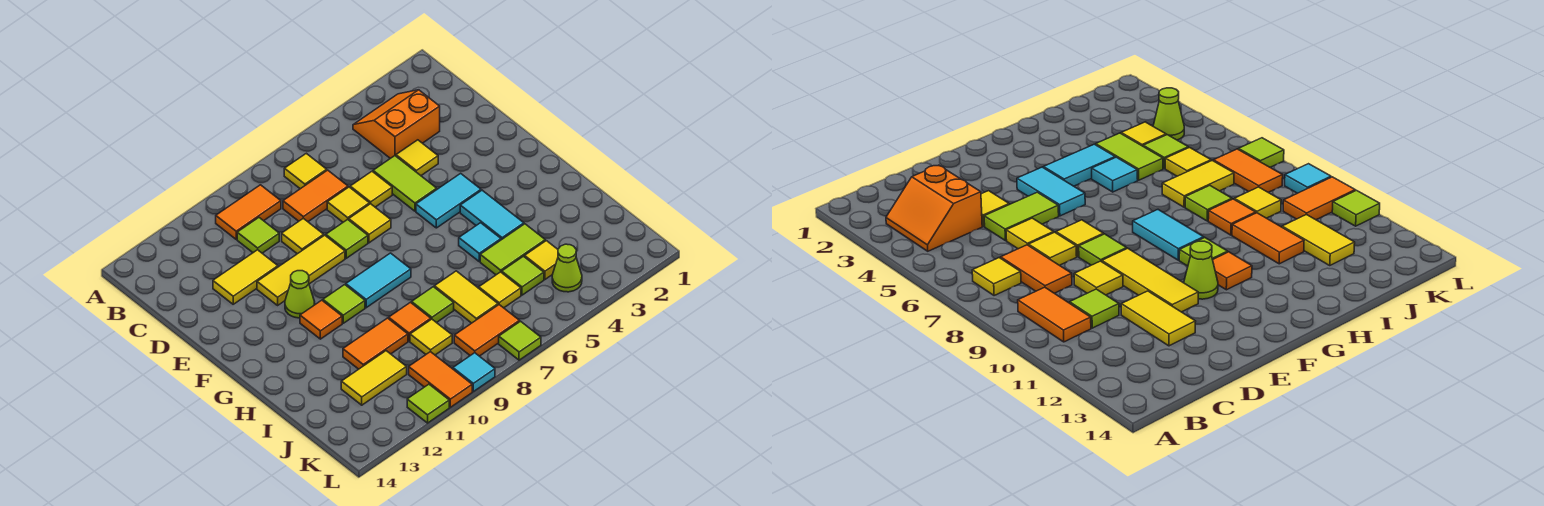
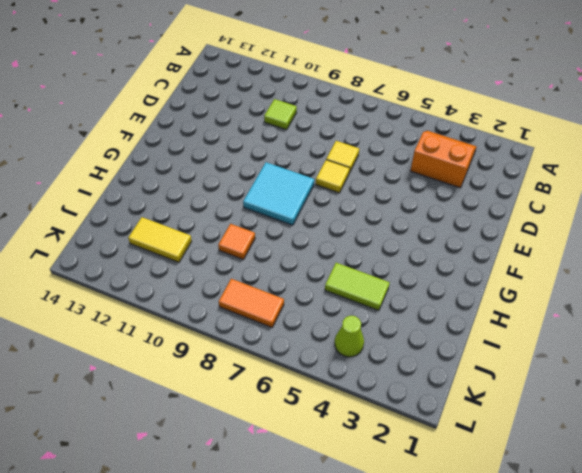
cyan 2x2 tile [243,162,314,225] -> cyan 1x2 tile [346,253,411,308]
none -> yellow 1x1 tile [284,153,327,189]
none -> orange 1x2 tile [216,185,281,239]
none -> orange 1x2 tile [283,170,348,222]
none -> yellow 1x1 tile [396,140,438,175]

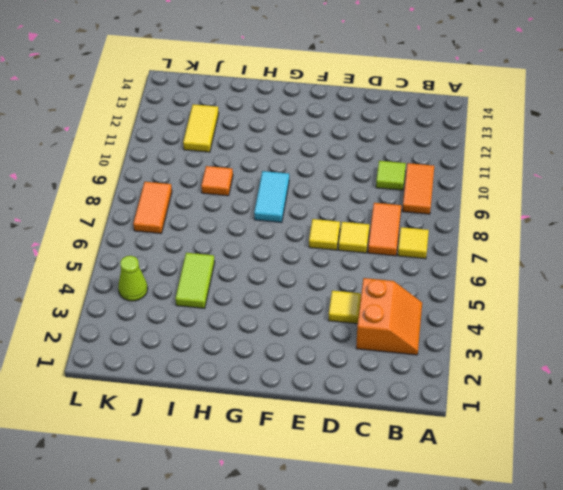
none -> lime 1x2 tile [373,156,437,211]
none -> yellow 1x1 tile [350,172,392,207]
none -> yellow 1x1 tile [282,218,324,254]
none -> yellow 1x2 tile [213,250,278,304]

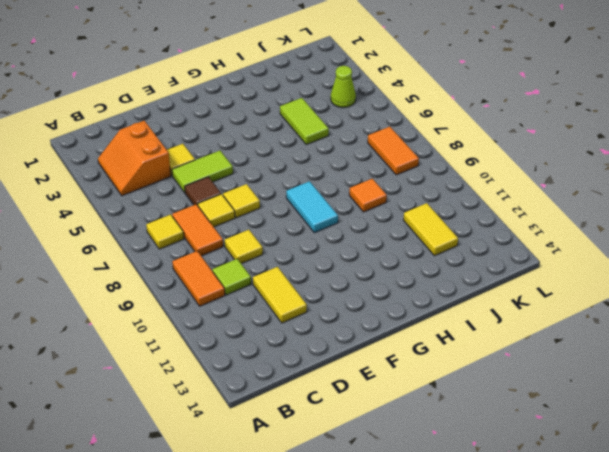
brown 1x1 tile [185,177,221,205] -> yellow 1x1 tile [350,172,392,207]
none -> lime 1x1 tile [326,219,368,258]
none -> yellow 1x3 tile [257,235,345,305]
none -> cyan 1x2 tile [416,173,481,228]
none -> lime 1x1 cone [285,271,315,318]

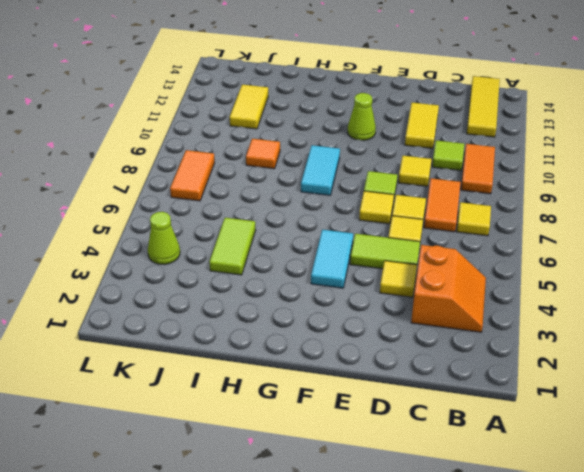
yellow 1x3 tile [467,76,500,137] -> yellow 1x3 tile moved to [257,235,345,305]
none -> cyan 1x2 tile [460,190,524,240]
none -> lime 1x1 tile [323,285,365,323]
none -> orange 1x1 tile [300,300,342,339]
none -> cyan 1x1 tile [459,223,501,261]

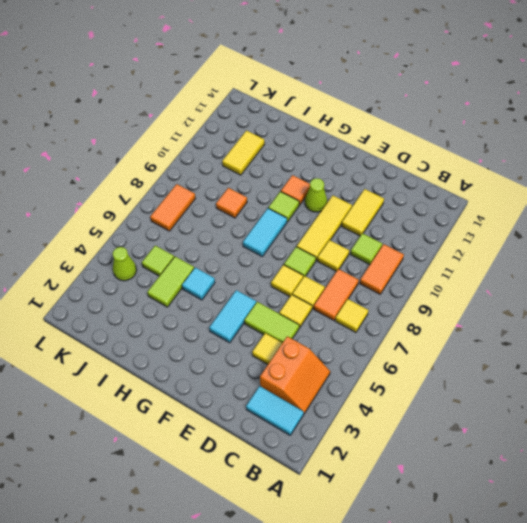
cyan 1x2 tile [246,386,304,435] -> cyan 1x2 tile moved to [460,190,524,240]
none -> yellow 1x2 tile [434,271,498,323]
none -> lime 1x1 tile [412,287,454,323]
none -> orange 1x2 tile [343,318,408,369]
none -> yellow 1x1 tile [525,241,558,279]

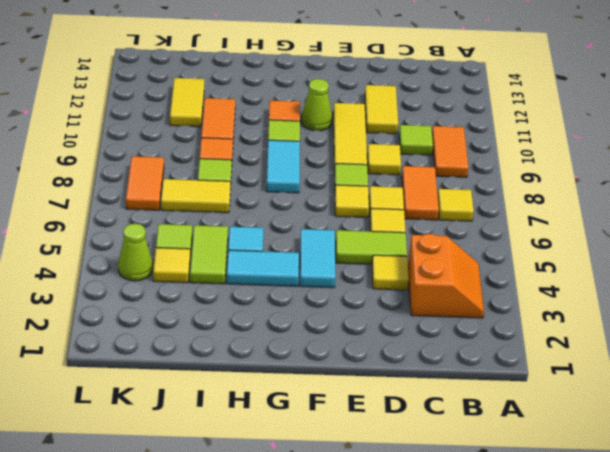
none -> yellow 1x1 tile [479,272,521,308]
none -> yellow 1x1 tile [410,319,452,355]
none -> orange 1x2 tile [409,352,472,407]
none -> lime 1x1 tile [499,321,541,360]

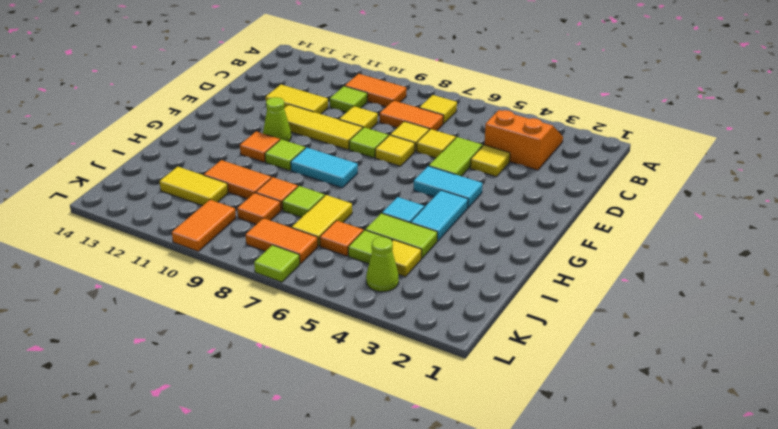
orange 1x1 tile [320,221,363,256] -> yellow 1x1 tile [479,272,521,308]
orange 1x1 tile [237,193,281,224] -> yellow 1x1 tile [410,319,452,355]
none -> cyan 1x1 tile [453,353,495,392]
none -> lime 1x1 tile [407,384,449,423]

